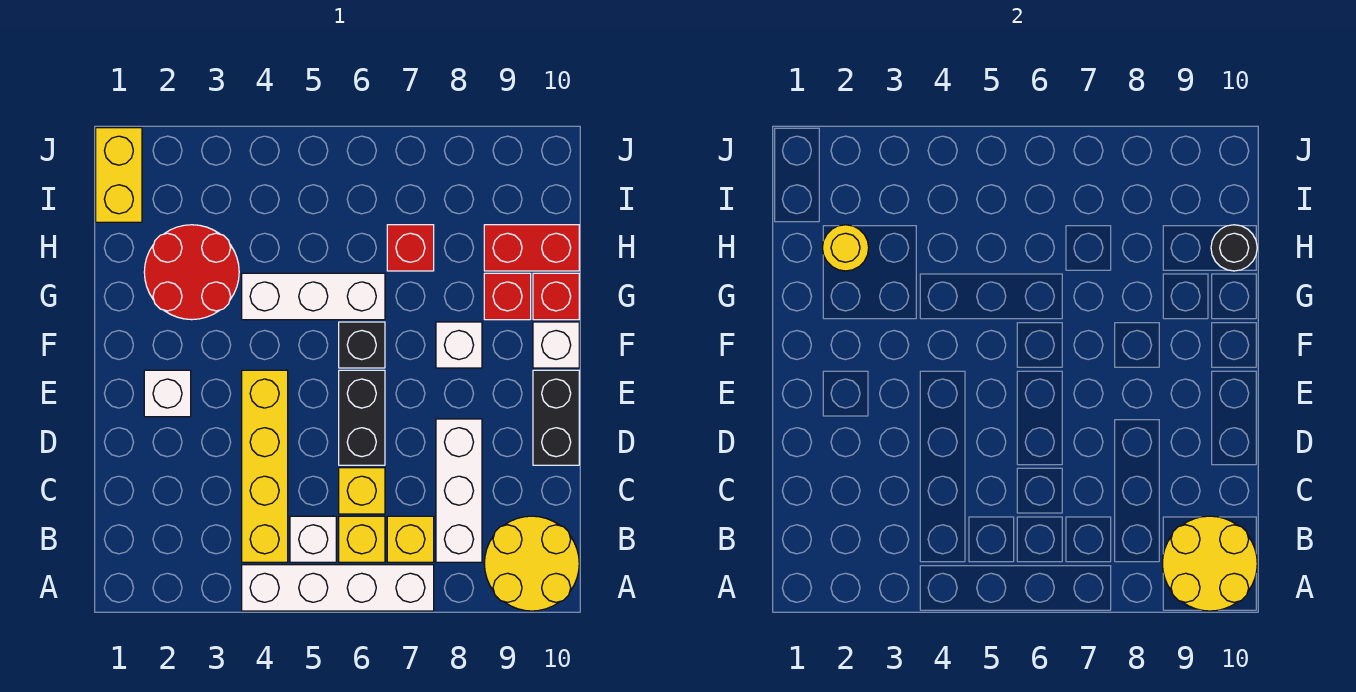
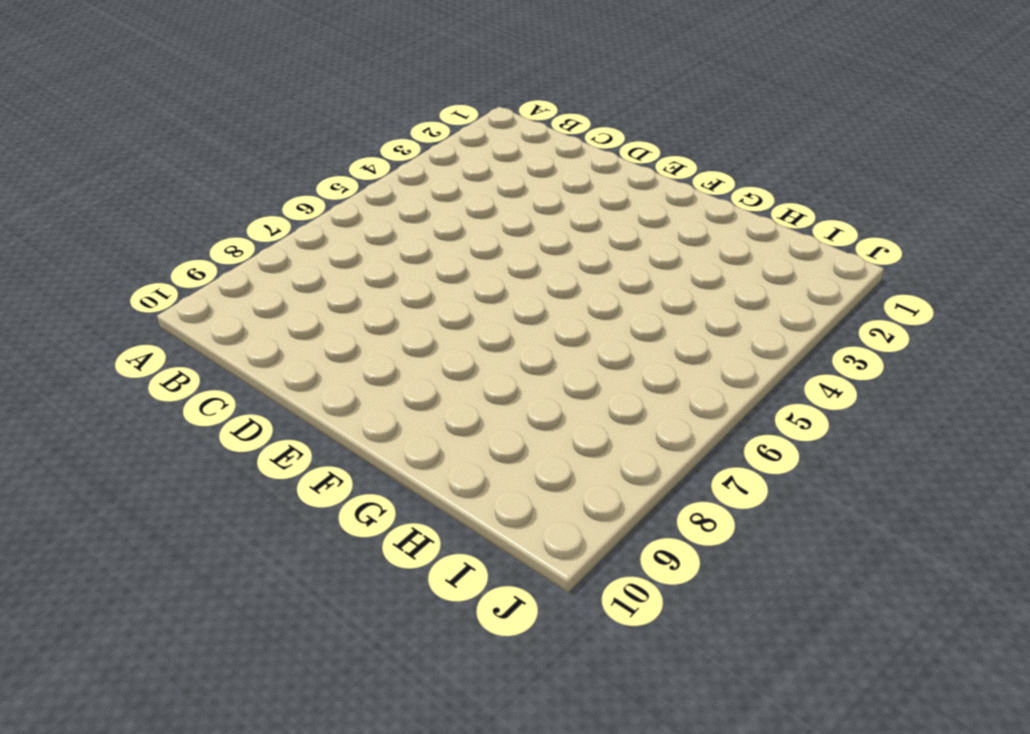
none -> white 1x4 brick [242,565,434,611]
none -> yellow 2x2 round brick [484,516,579,611]
none -> yellow 1x4 brick [242,370,288,562]

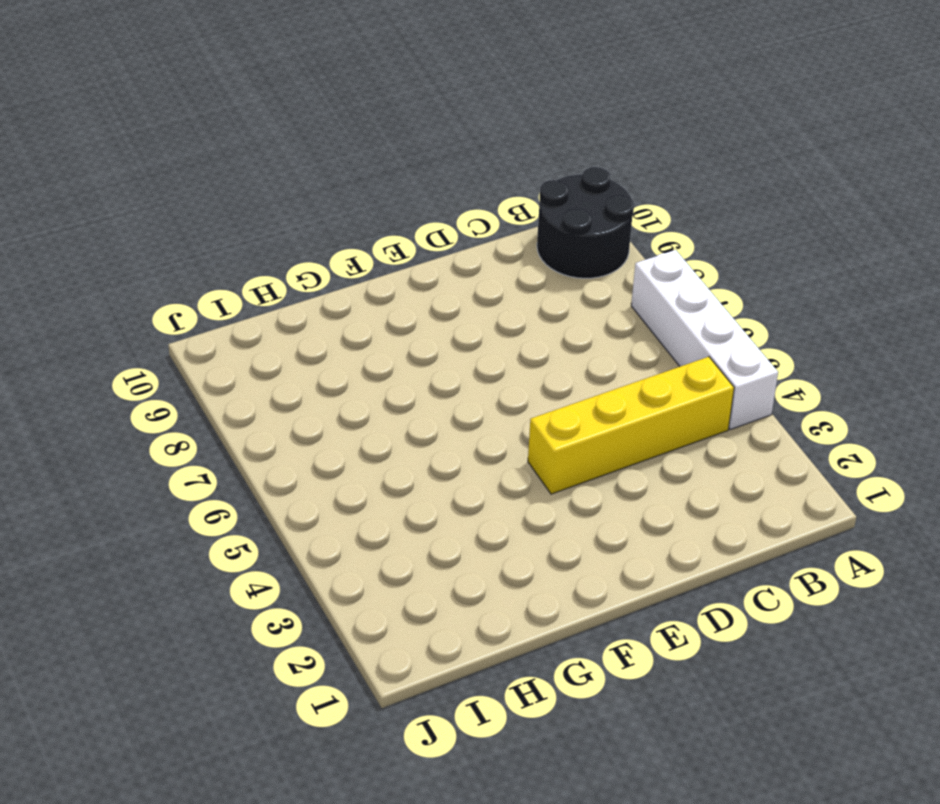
black 2x2 round brick [537,167,634,278] -> yellow 2x2 round brick [484,516,579,611]
none -> white 1x1 brick [290,516,336,562]
none -> yellow 1x1 brick [339,516,385,562]
none -> yellow 1x1 brick [387,516,434,562]

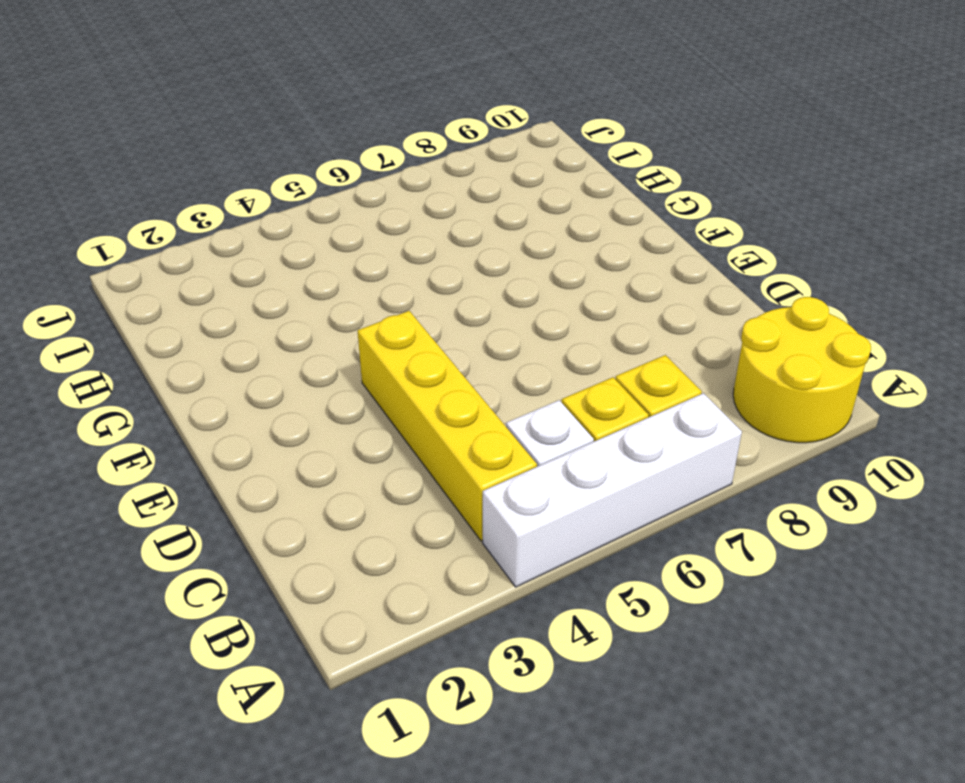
none -> white 1x3 brick [436,419,482,562]
none -> yellow 1x1 brick [339,468,385,514]
none -> black 1x2 brick [339,370,385,465]

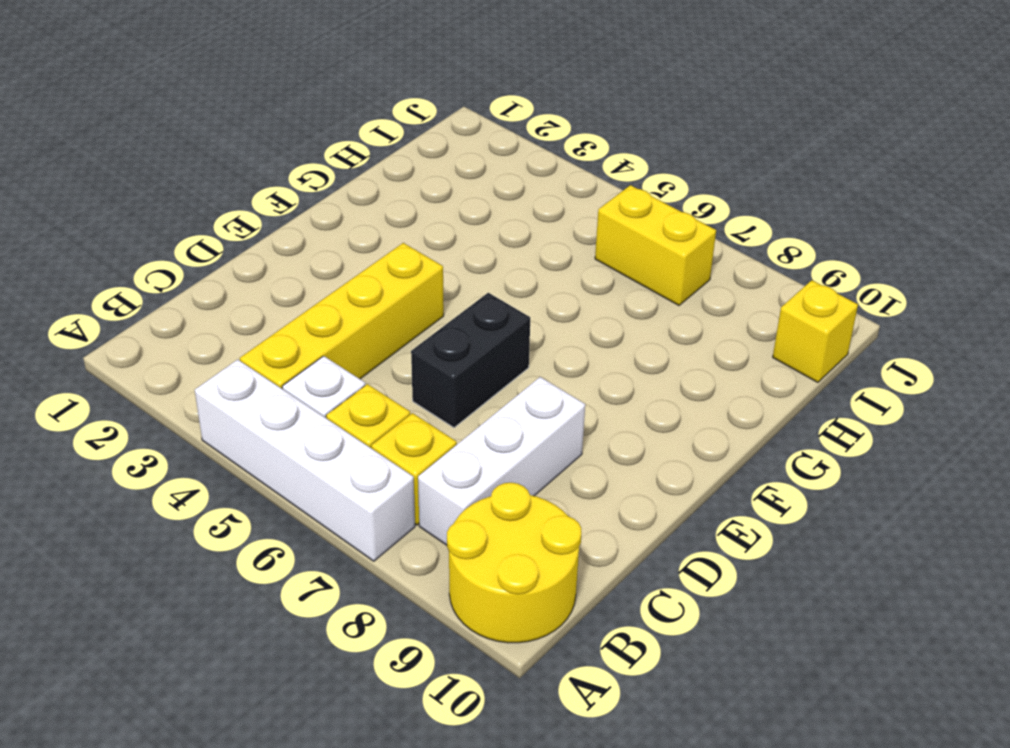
yellow 1x2 brick [595,185,716,305] -> yellow 1x2 brick turned to [96,128,142,222]
yellow 1x1 brick [773,280,858,382] -> yellow 1x1 brick moved to [339,468,385,514]
none -> black 1x2 brick [533,370,579,465]
none -> white 1x1 brick [144,370,191,417]
none -> black 1x1 brick [339,322,385,368]

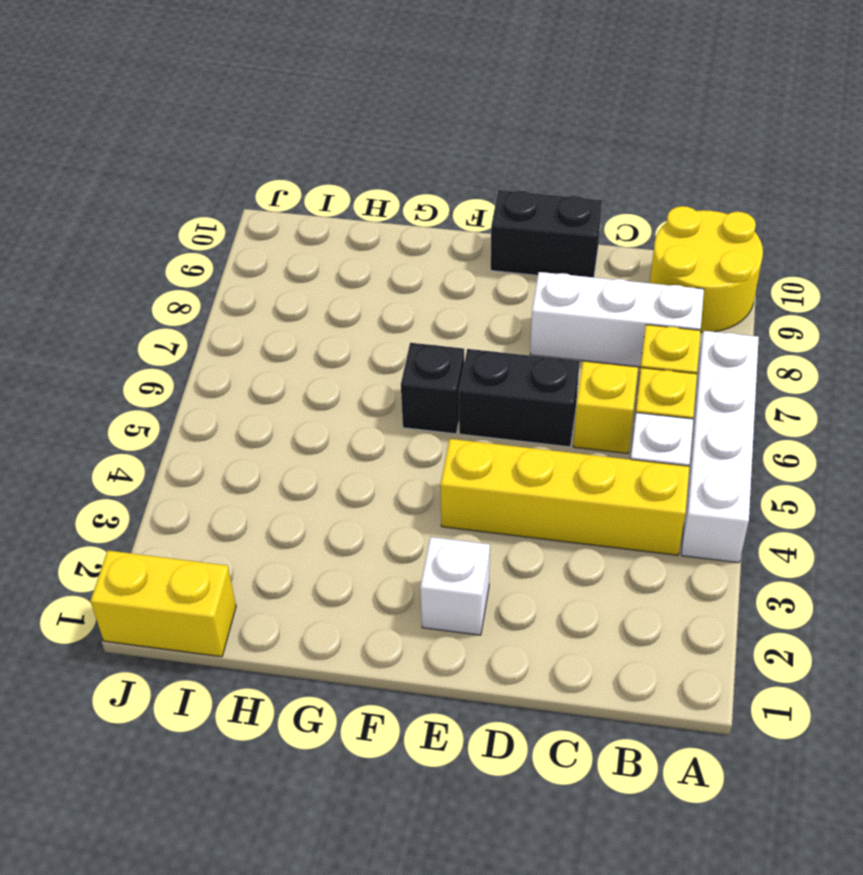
none -> white 1x1 brick [436,322,482,368]
none -> white 1x1 brick [533,322,579,368]
none -> red 2x2 round brick [144,225,239,320]

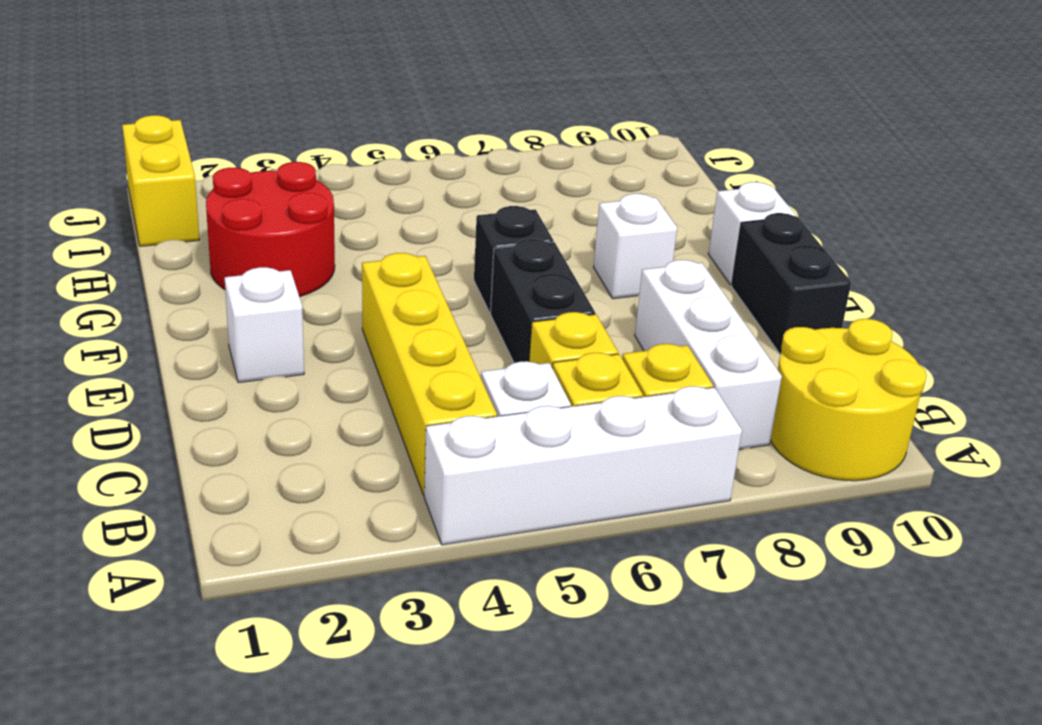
none -> white 1x3 brick [242,273,385,320]
none -> red 1x1 brick [484,273,531,320]
none -> red 1x1 brick [533,273,579,320]

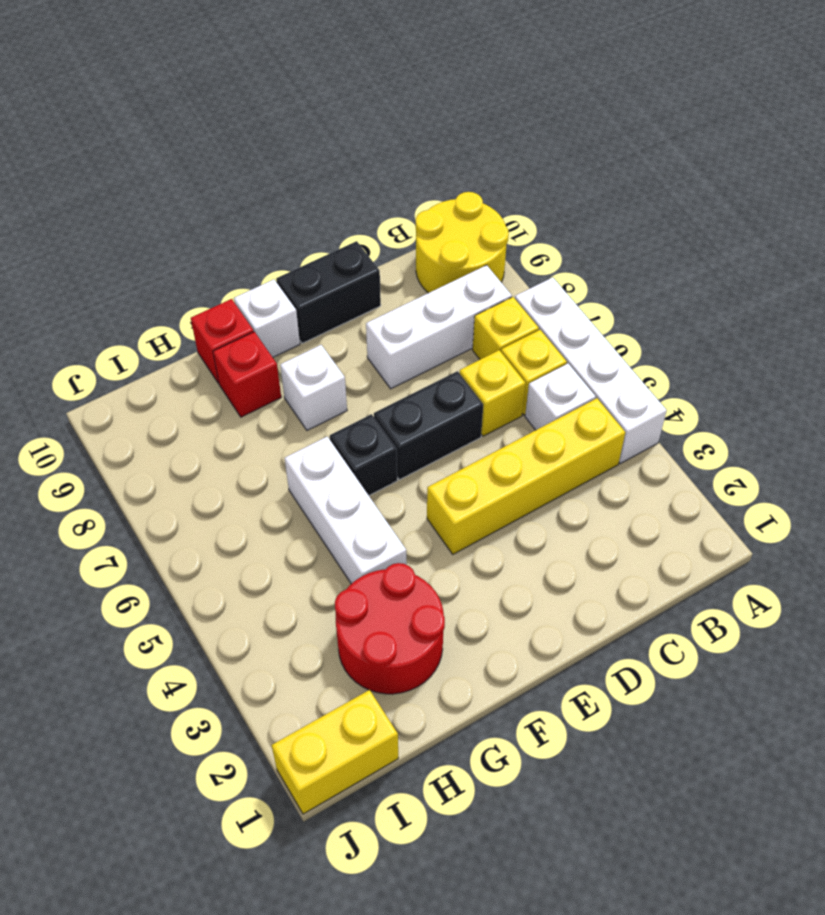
none -> white 1x1 brick [144,370,191,417]
none -> red 1x1 brick [387,225,434,271]
none -> red 1x2 brick [484,225,579,271]

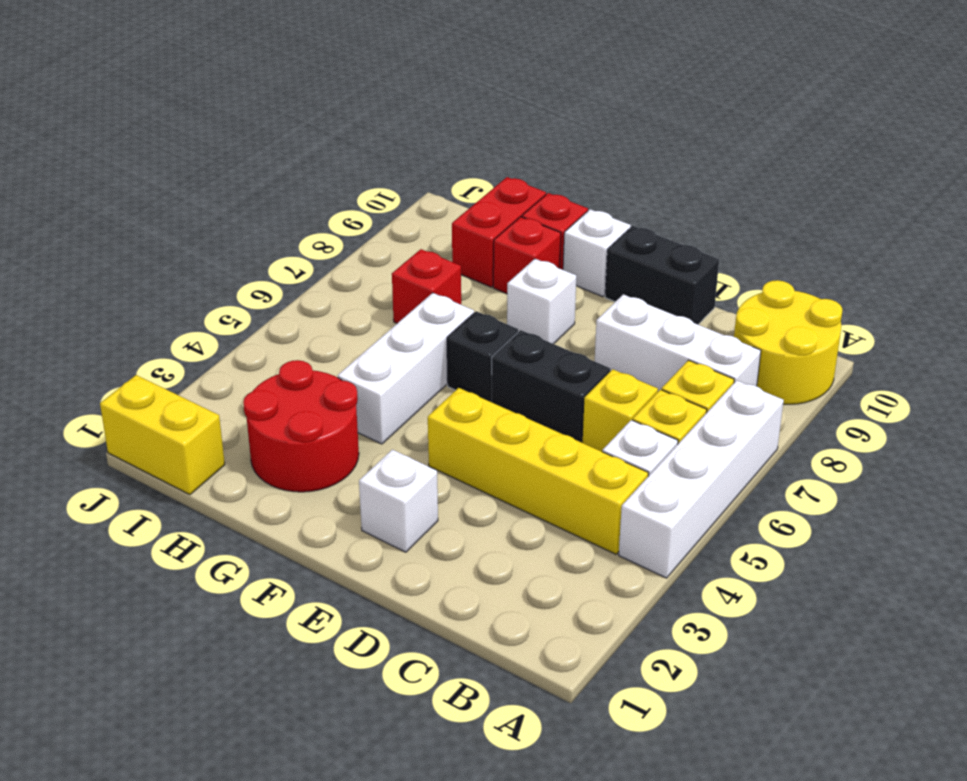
none -> yellow 2x2 round brick [1162,516,1257,611]
none -> yellow 1x1 round brick [822,225,869,271]
none -> black 1x1 round brick [1211,225,1257,271]

